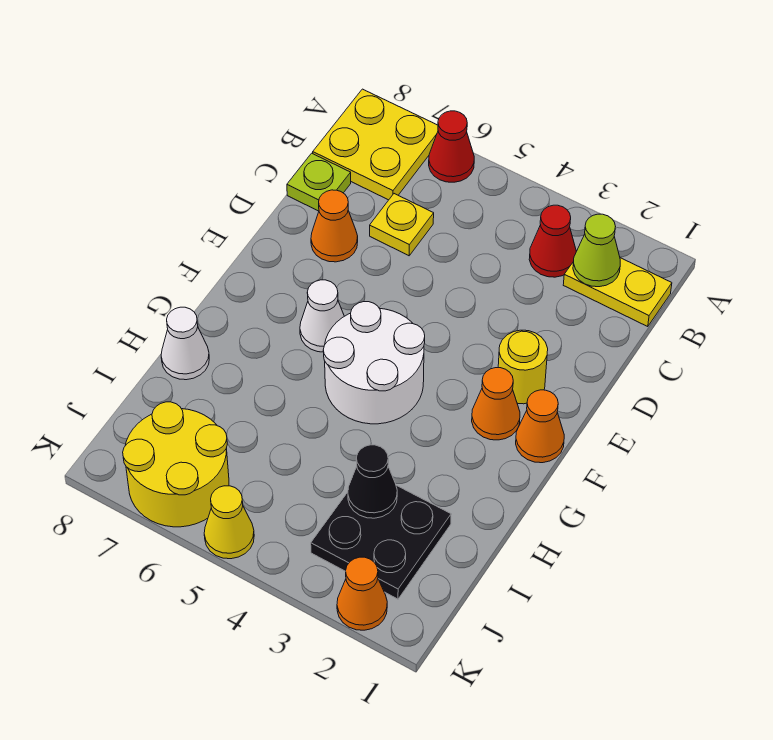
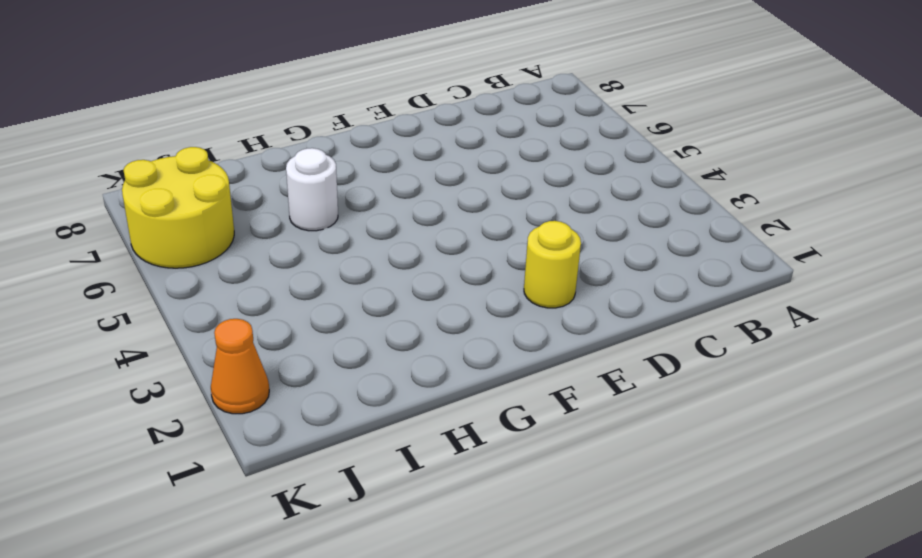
white 1x1 round brick [286,148,338,231] -> none
none -> red 1x1 cone [429,111,474,182]
none -> yellow 2x2 plate [313,89,438,200]
none -> yellow 1x2 plate [563,258,672,327]

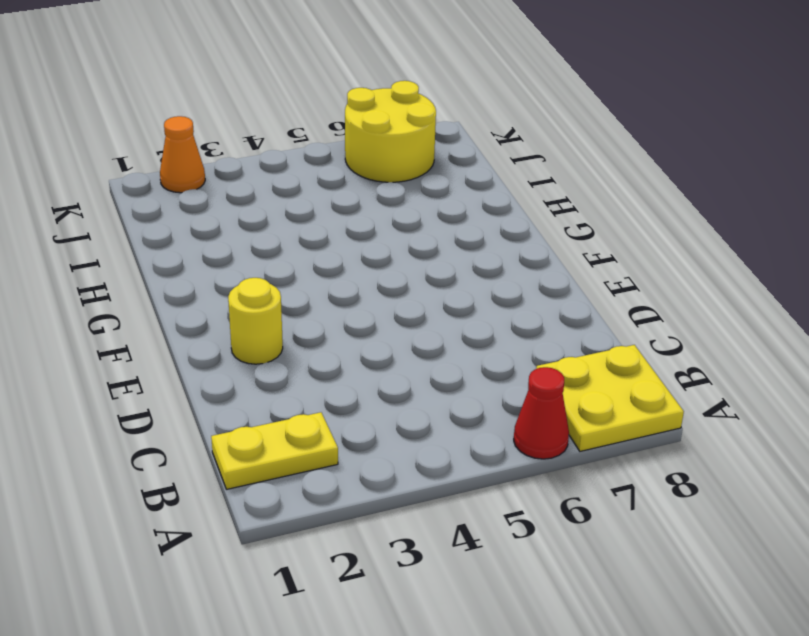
none -> red 1x1 cone [529,205,576,277]
none -> yellow 1x1 plate [370,194,434,256]
none -> lime 1x1 plate [287,153,351,211]

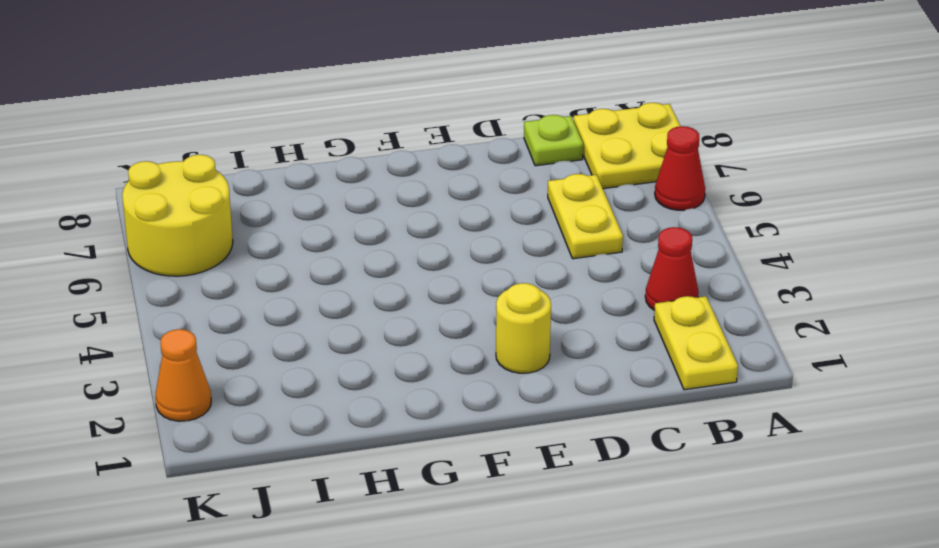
yellow 1x2 plate [548,174,623,259] -> yellow 1x1 plate [370,194,434,256]
none -> orange 1x1 cone [311,190,358,262]
none -> orange 1x1 cone [516,390,564,463]
none -> orange 1x1 cone [472,368,520,440]

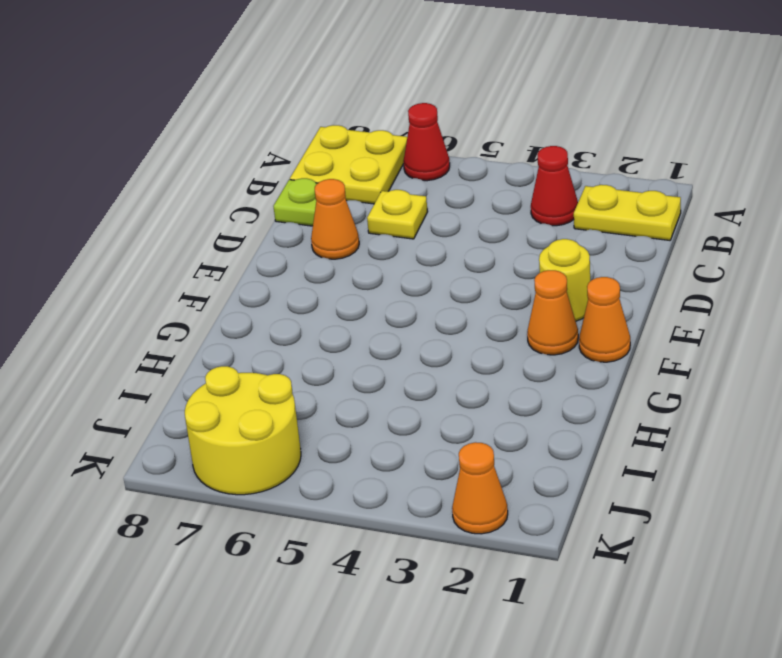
none -> white 2x2 round brick [323,302,425,424]
none -> white 1x1 cone [300,280,344,352]
none -> white 1x1 cone [161,307,209,380]

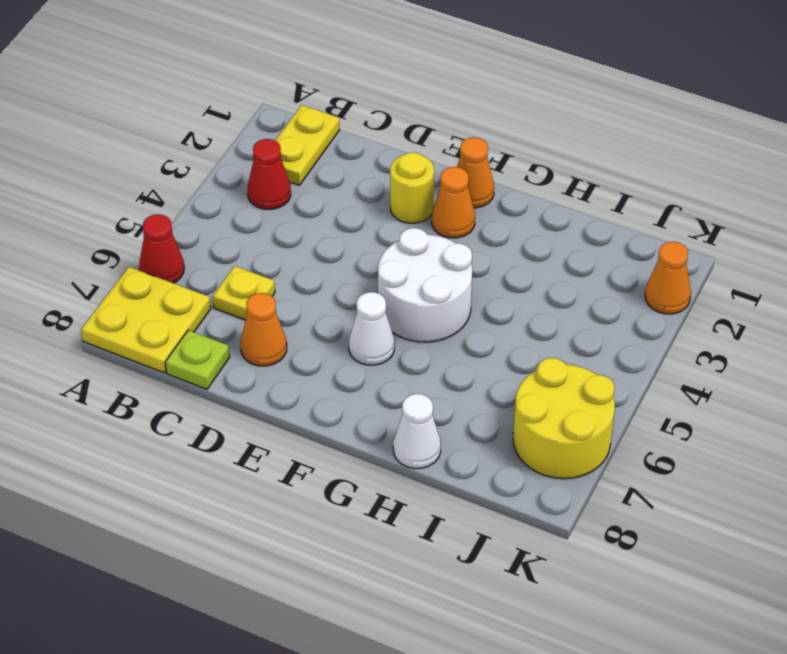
none -> black 2x2 plate [311,485,451,599]
none -> yellow 1x1 cone [204,486,254,559]
none -> lime 1x1 cone [573,214,620,287]

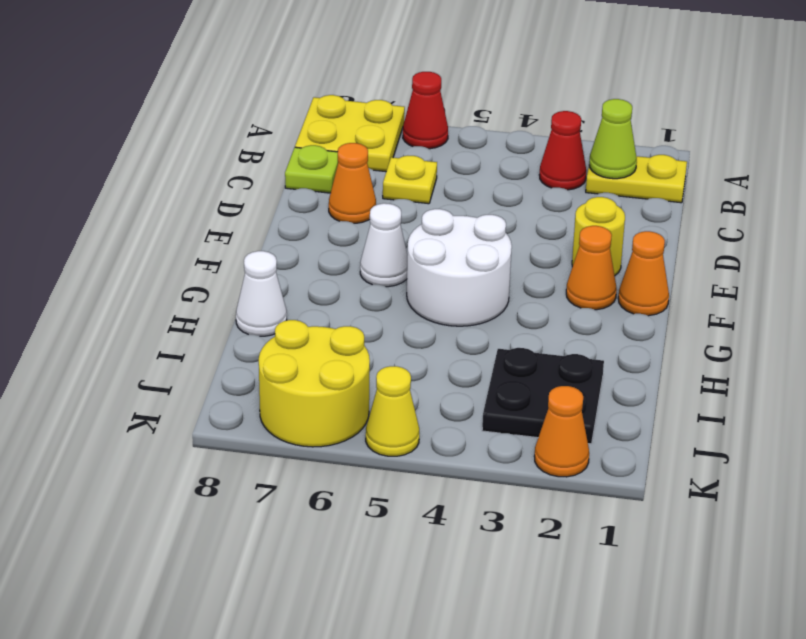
none -> black 1x1 cone [348,445,397,518]

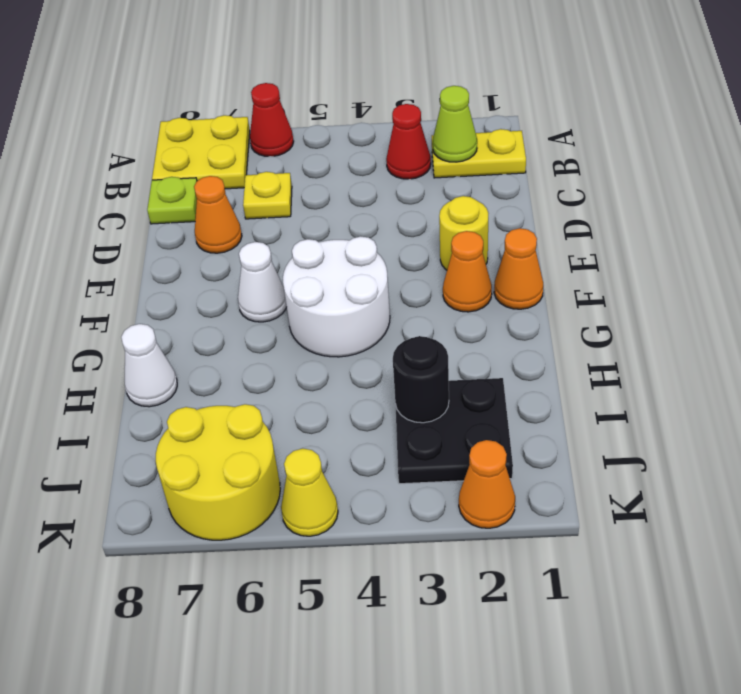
black 1x1 round brick [393,336,449,423] -> black 1x1 cone [348,445,397,518]

